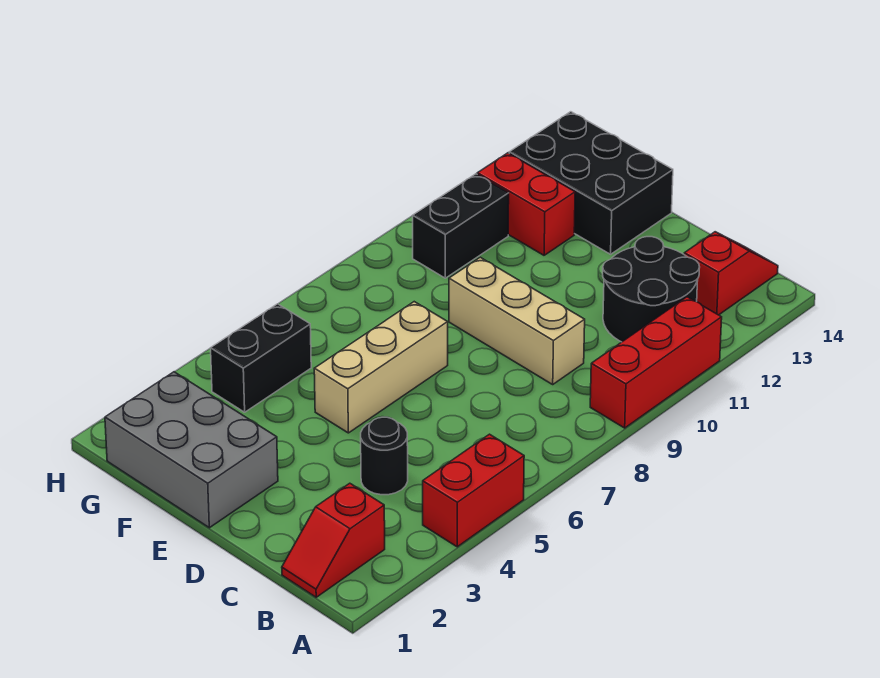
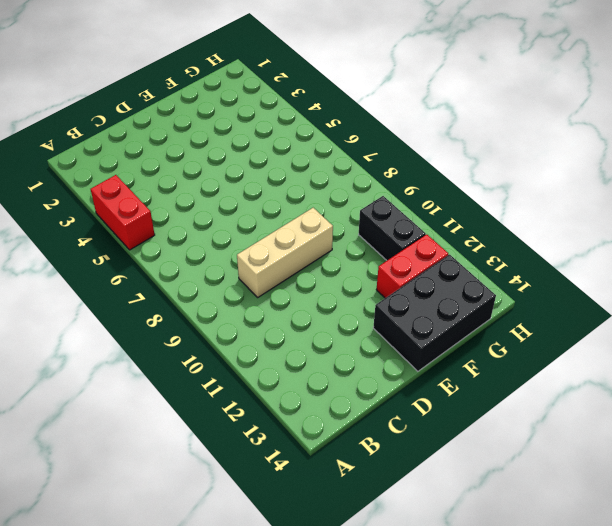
none -> red 1x3 brick [590,297,722,428]
none -> red 1x2 slope [282,483,385,597]
none -> black 2x2 round brick [603,237,700,342]

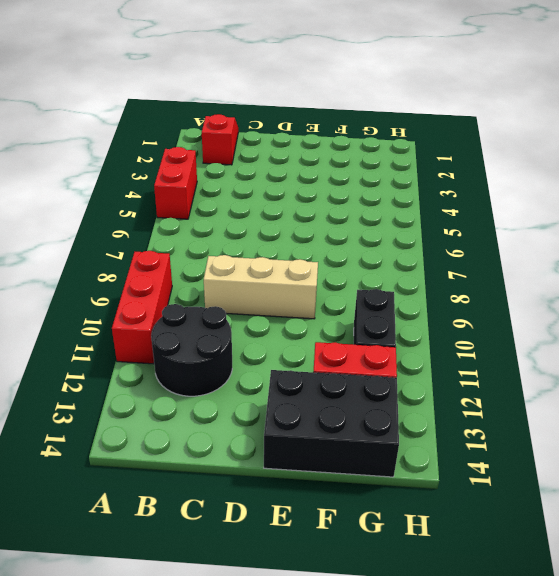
none -> red 1x2 slope [684,232,778,315]
none -> black 1x1 round brick [361,417,408,495]
none -> grey 2x3 brick [105,372,278,528]

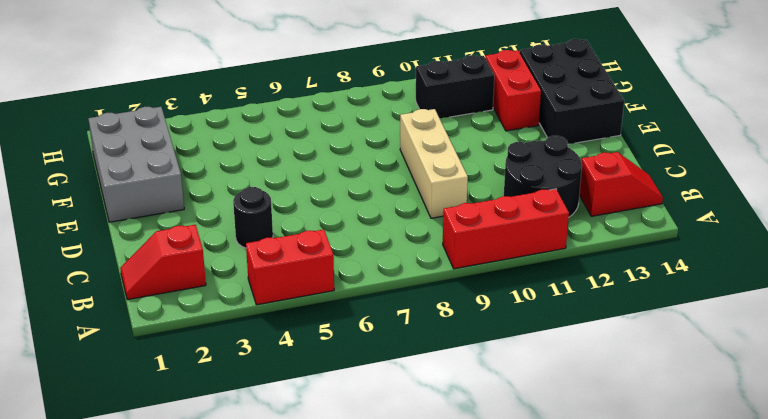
none -> tan 1x3 brick [314,302,448,433]
none -> black 1x2 brick [211,304,311,412]

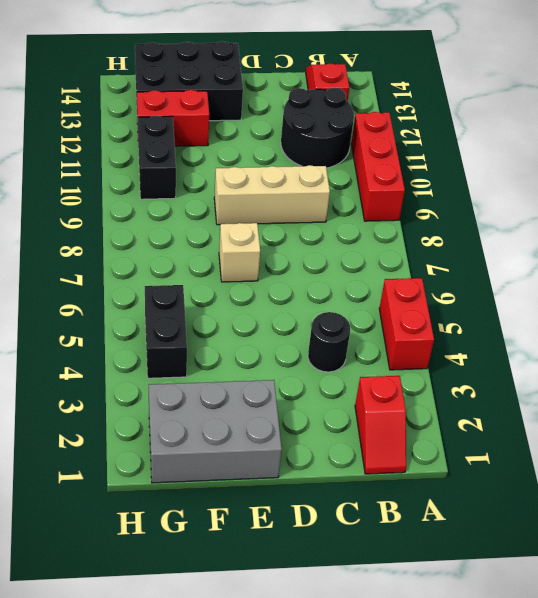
tan 1x1 brick [219,223,260,282] -> tan 1x3 brick [314,302,448,433]

